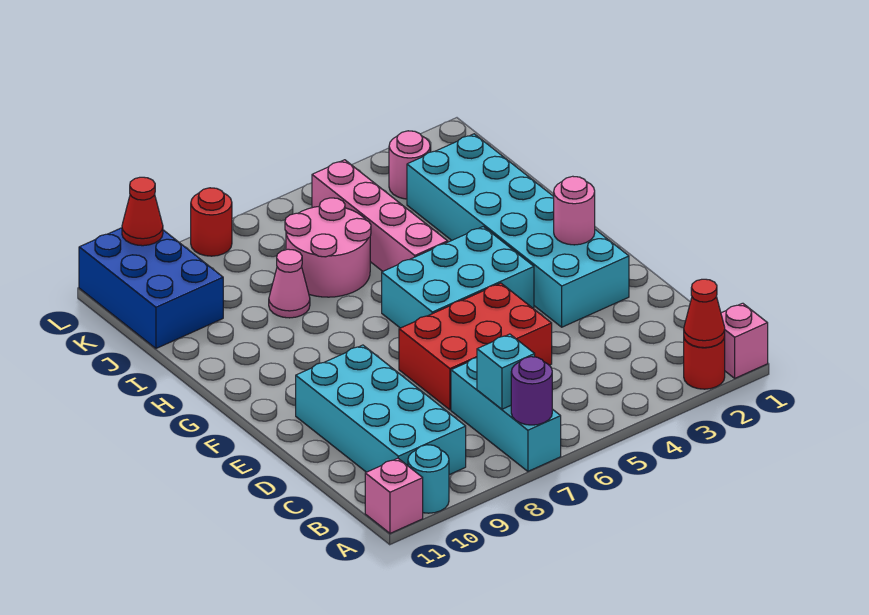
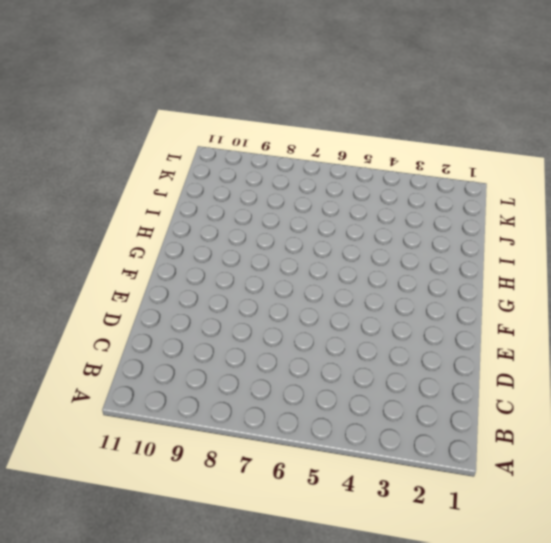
none -> pink 1x1 brick [721,303,768,378]
none -> red 1x1 round brick [684,337,725,389]
none -> cyan 1x3 brick [451,358,561,471]

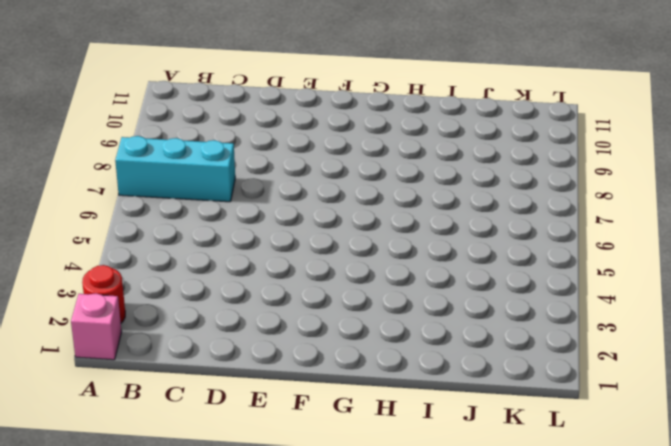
none -> cyan 1x1 round brick [408,445,449,513]
none -> pink 1x1 brick [365,458,423,533]
none -> cyan 2x4 brick [296,345,466,475]

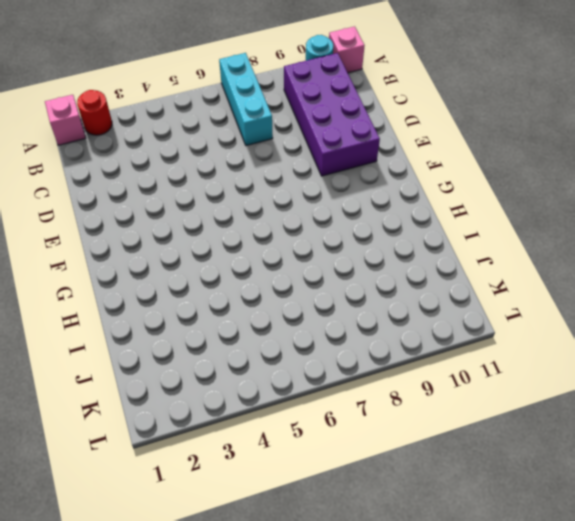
purple 2x4 brick [284,53,380,176] -> cyan 2x4 brick [296,345,466,475]
none -> red 2x3 brick [399,283,552,410]
none -> cyan 2x6 brick [407,134,629,327]
none -> cyan 2x3 brick [382,227,534,328]

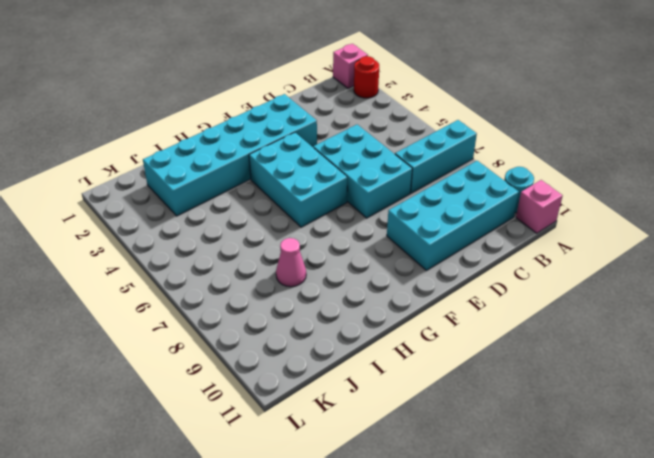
cyan 2x3 brick [313,125,412,218] -> red 2x3 brick [399,283,552,410]
none -> pink 1x4 brick [312,160,448,271]
none -> pink 2x2 round brick [285,198,371,297]
none -> blue 2x3 brick [79,228,223,348]

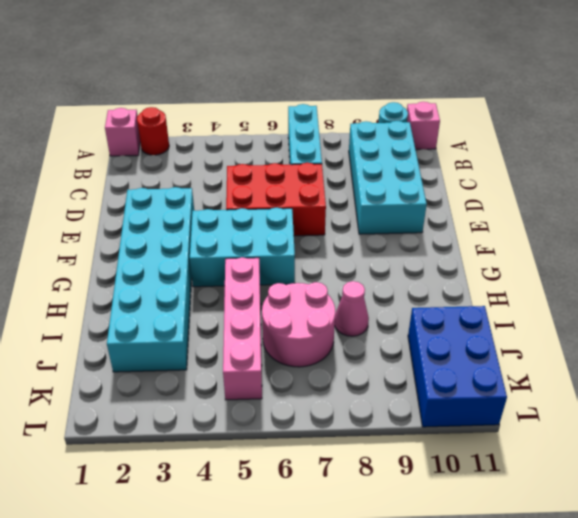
none -> pink 1x1 round brick [389,131,430,199]
none -> red 1x1 round brick [191,188,232,256]
none -> red 1x1 cone [684,279,725,348]

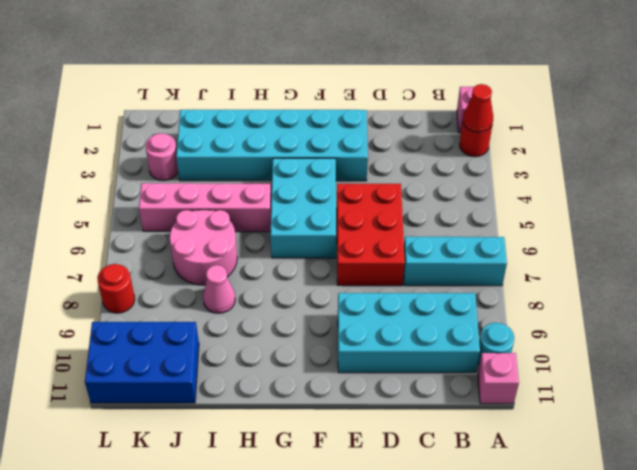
none -> purple 1x1 round brick [511,357,552,425]
none -> cyan 1x1 brick [477,334,535,409]
none -> pink 1x1 round brick [554,176,595,245]

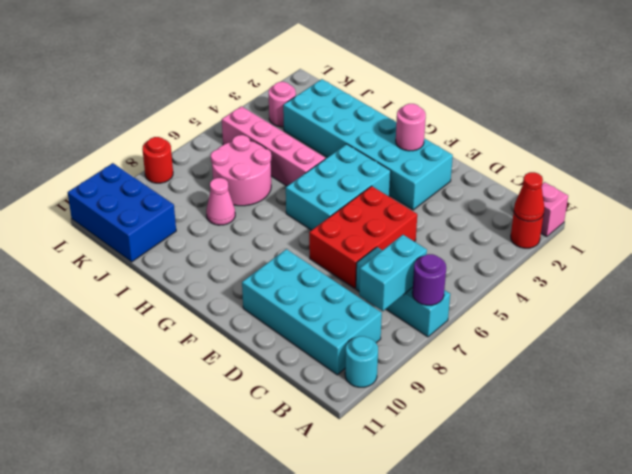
cyan 1x2 brick [359,235,427,311] -> cyan 1x1 brick [477,334,535,409]
none -> pink 1x1 brick [365,458,423,533]
none -> red 1x1 cone [122,177,163,246]

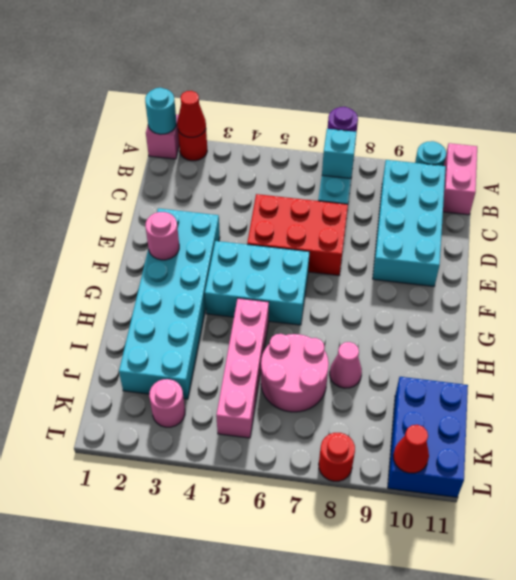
cyan 1x1 round brick [145,88,176,134] -> none
pink 1x2 brick [443,143,477,215] -> pink 1x1 brick [365,458,423,533]

